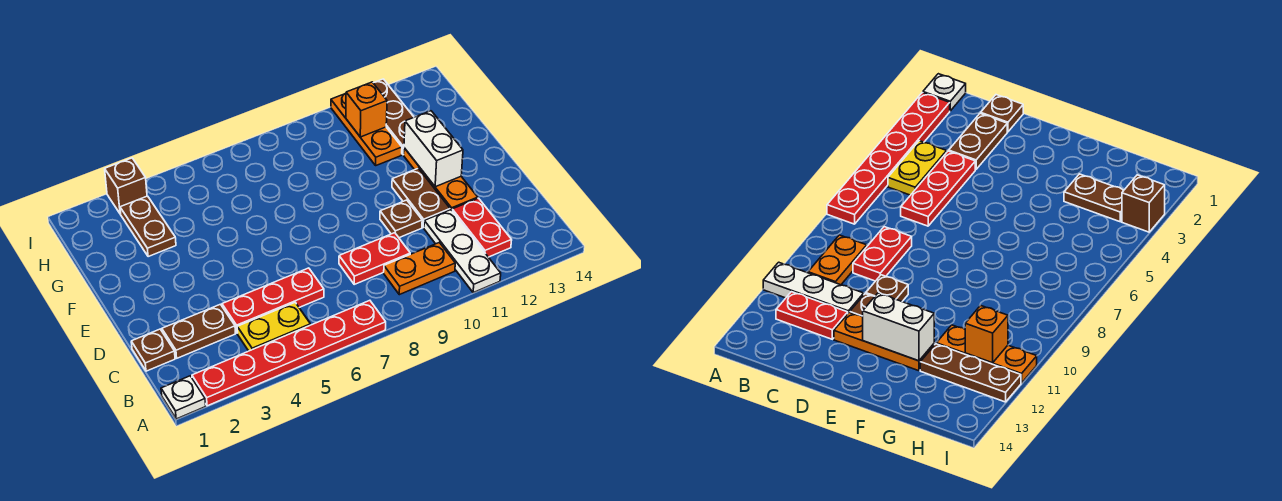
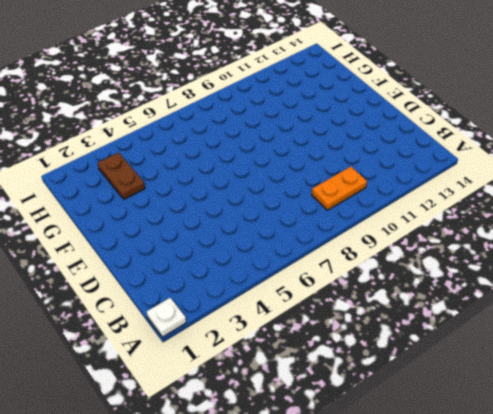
none -> red 1x6 plate [192,300,386,406]
none -> white 1x3 plate [424,210,501,293]
none -> yellow 1x2 plate [237,303,310,351]

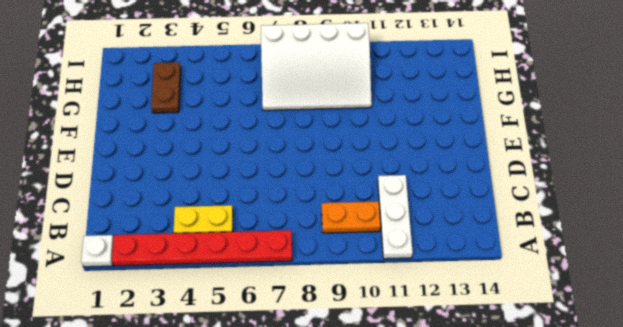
white 3x4 slope [261,23,372,110] -> none
none -> red 1x2 plate [452,198,512,257]
none -> brown 1x1 plate [131,329,175,371]
none -> brown 1x2 plate [162,304,235,358]

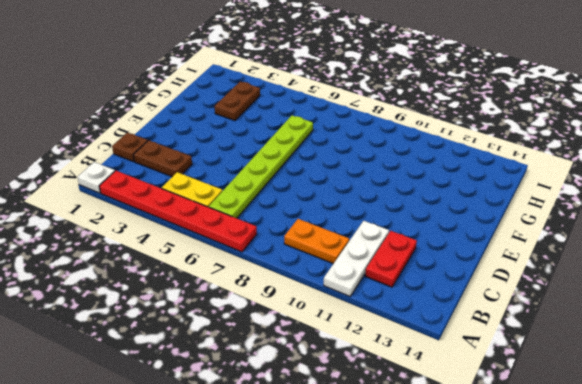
lime 1x6 plate [209,116,313,218] -> red 1x3 plate [222,268,324,333]
none -> red 1x2 plate [339,233,410,284]
none -> brown 1x1 plate [380,200,422,238]
none -> brown 1x2 plate [392,168,450,228]

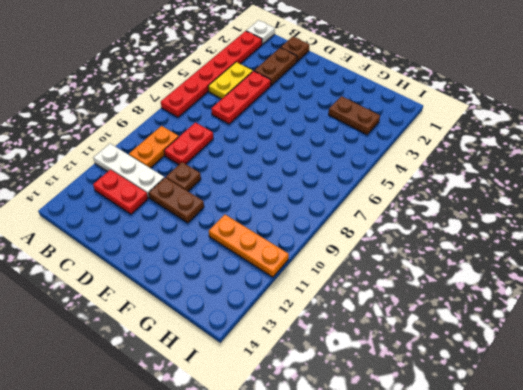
none -> orange 1x3 plate [404,148,478,210]
none -> brown 1x3 plate [374,79,414,155]
none -> brown 1x1 brick [105,158,147,214]

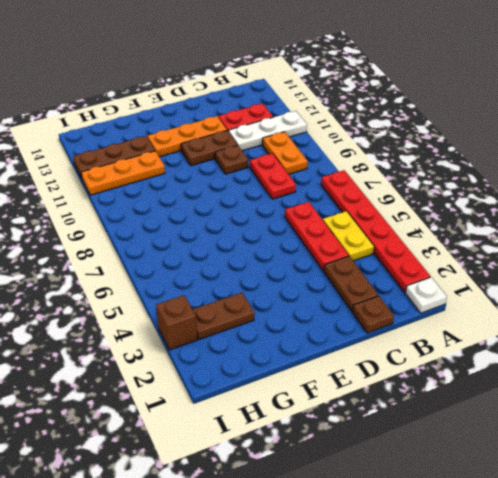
none -> white 1x2 brick [404,111,463,187]
none -> orange 1x1 brick [346,82,387,137]

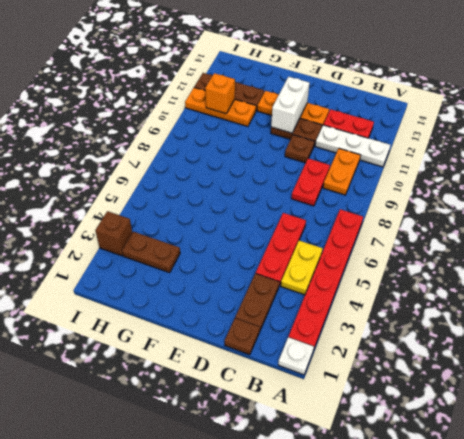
white 1x2 brick [271,77,310,133] -> white 1x2 brick turned to [404,111,463,187]

